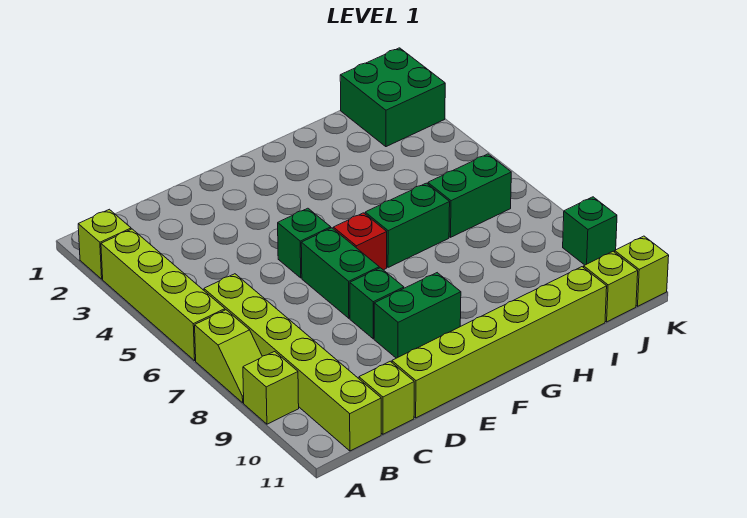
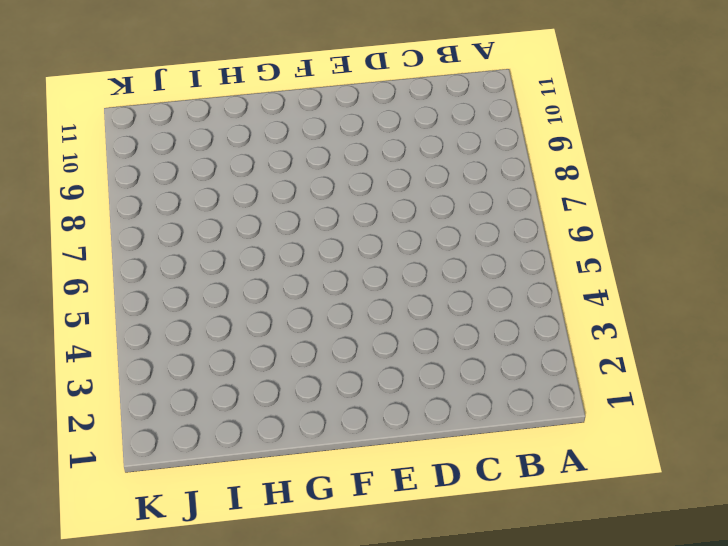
none -> lime 1x1 brick [78,209,131,279]
none -> lime 1x4 brick [101,229,225,361]
none -> lime 1x2 slope [195,310,262,403]

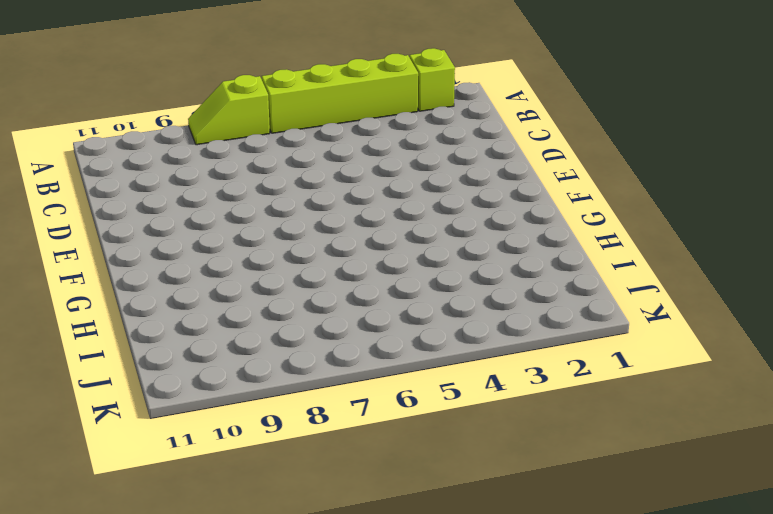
none -> lime 1x1 brick [243,352,299,424]
none -> lime 1x6 brick [204,274,381,451]
none -> lime 1x1 brick [359,361,414,434]

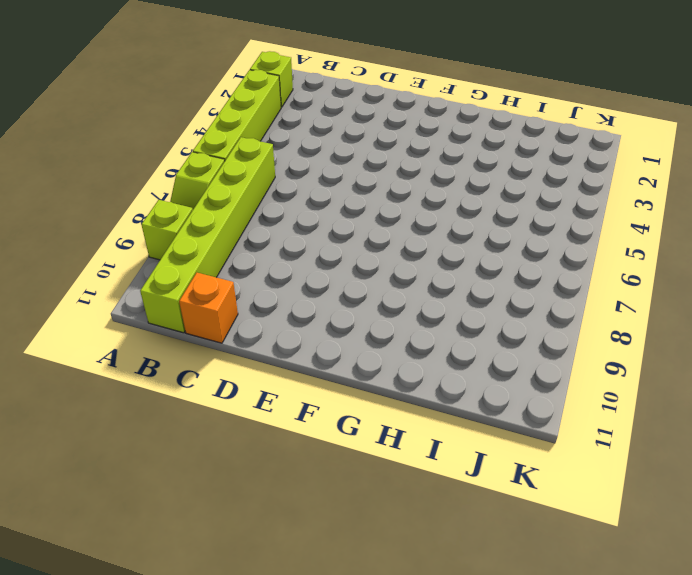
orange 1x1 brick [179,273,238,343] -> lime 1x1 brick [359,361,414,434]
none -> lime 1x6 brick [392,267,607,418]
none -> green 1x1 brick [278,208,331,278]
none -> green 1x2 brick [301,228,379,318]

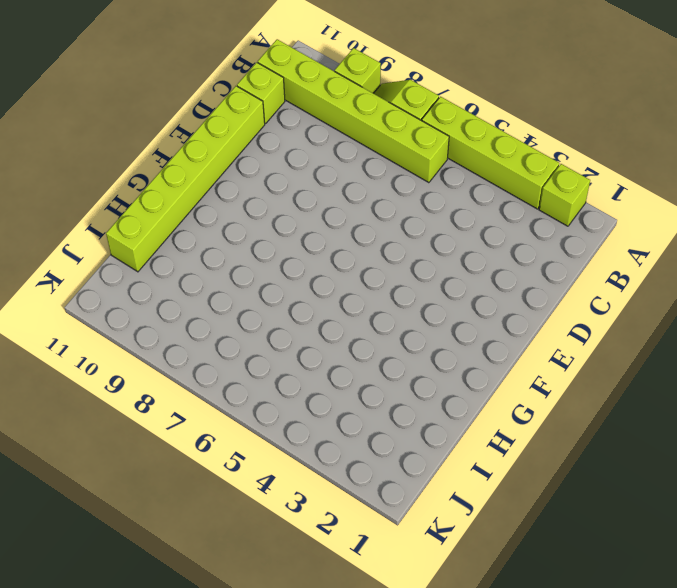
none -> green 1x1 brick [278,208,331,278]
none -> green 1x2 brick [301,228,379,318]
none -> green 1x1 brick [350,268,404,339]

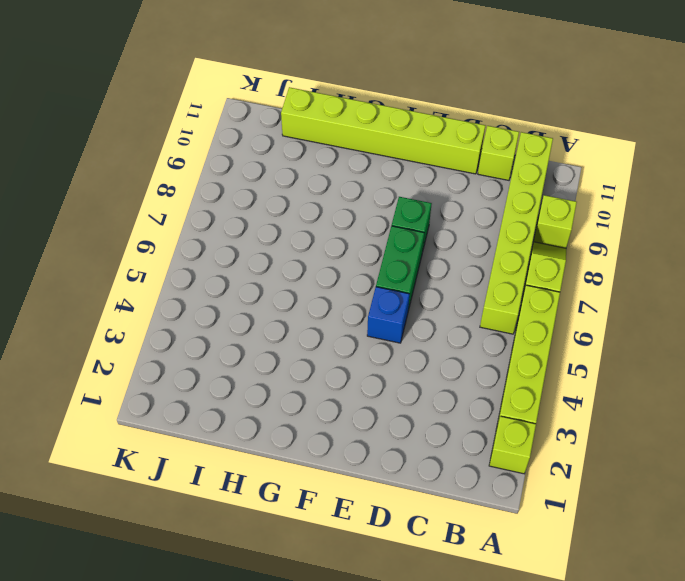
blue 1x1 brick [367,287,410,343] -> green 1x1 brick [278,208,331,278]
none -> green 1x2 brick [374,273,461,358]
none -> red 1x1 brick [333,213,387,270]
none -> green 1x2 brick [365,183,450,267]

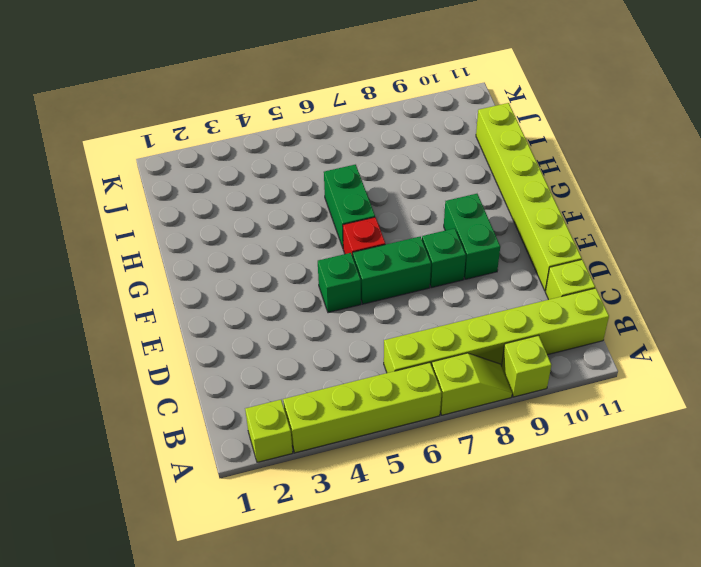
none -> green 1x2 brick [428,154,511,237]
none -> green 2x2 brick [340,48,445,147]
none -> lime 1x1 brick [584,251,638,322]

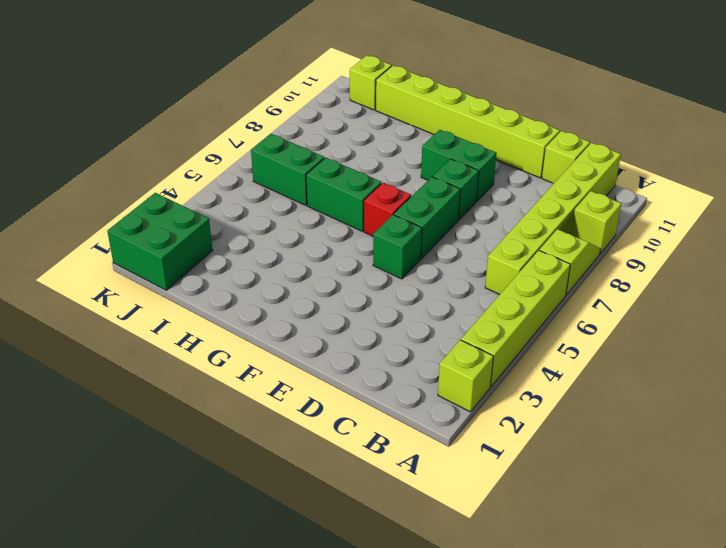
none -> green 1x1 brick [563,197,617,265]
none -> lime 1x1 brick [615,236,669,306]

